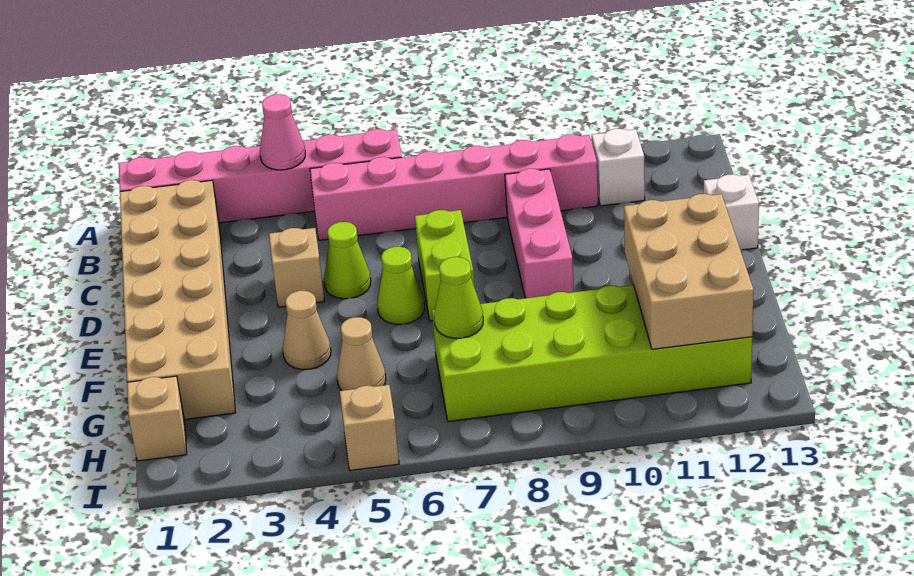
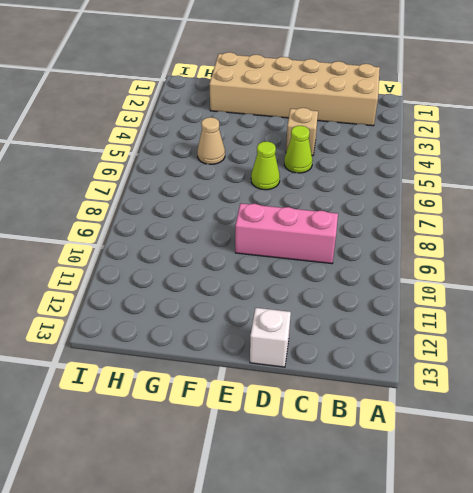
none -> pink 1x6 brick [119,129,402,223]
none -> pink 1x6 brick [310,134,598,240]
none -> white 1x1 brick [592,129,645,206]

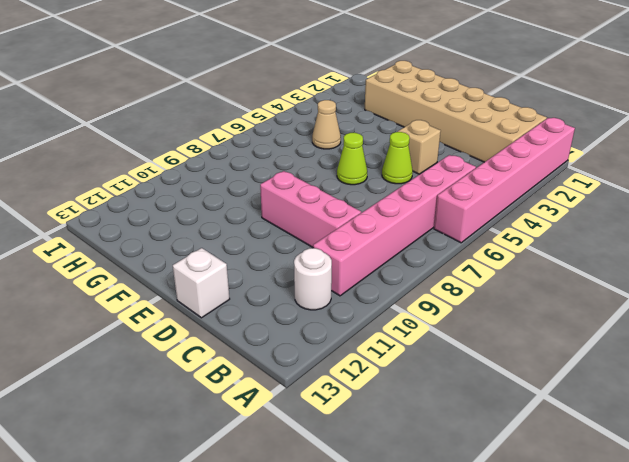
white 1x1 round brick [294,248,332,310] -> white 1x1 brick [592,129,645,206]
none -> lime 1x2 brick [415,210,474,321]
none -> tan 1x1 cone [283,291,331,370]
none -> lime 2x6 brick [432,285,752,422]

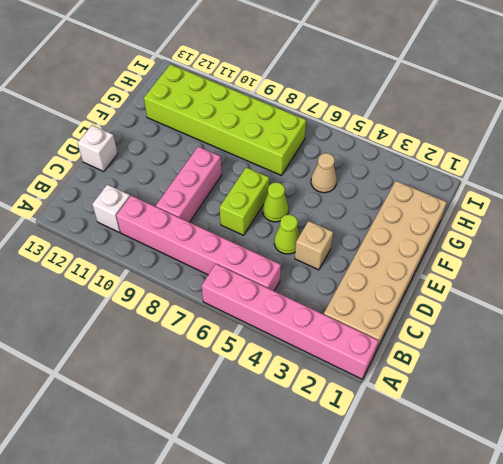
none -> tan 1x1 cone [283,291,331,370]
none -> tan 1x1 brick [127,376,187,461]
none -> tan 1x1 brick [340,385,399,471]

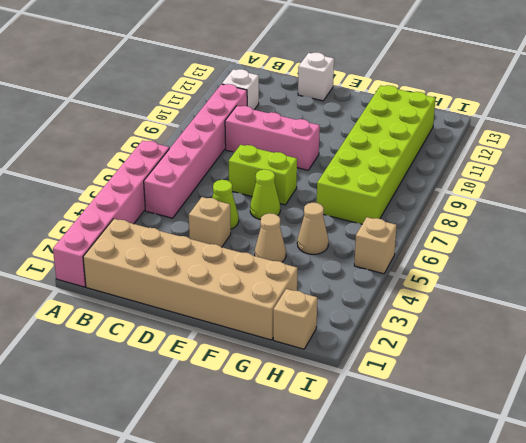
none -> pink 1x1 cone [260,94,305,170]
none -> tan 2x3 brick [624,194,754,349]
none -> lime 1x1 cone [434,257,483,338]

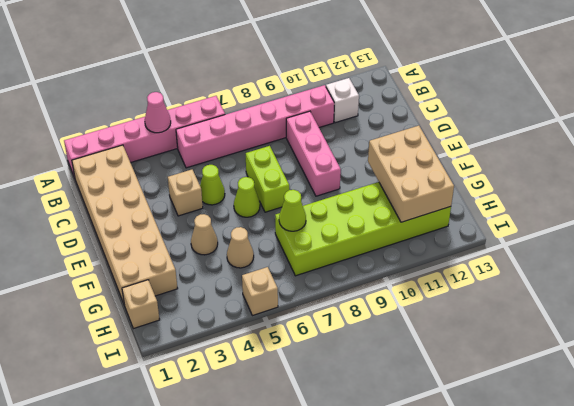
none -> white 1x1 brick [703,174,759,250]

